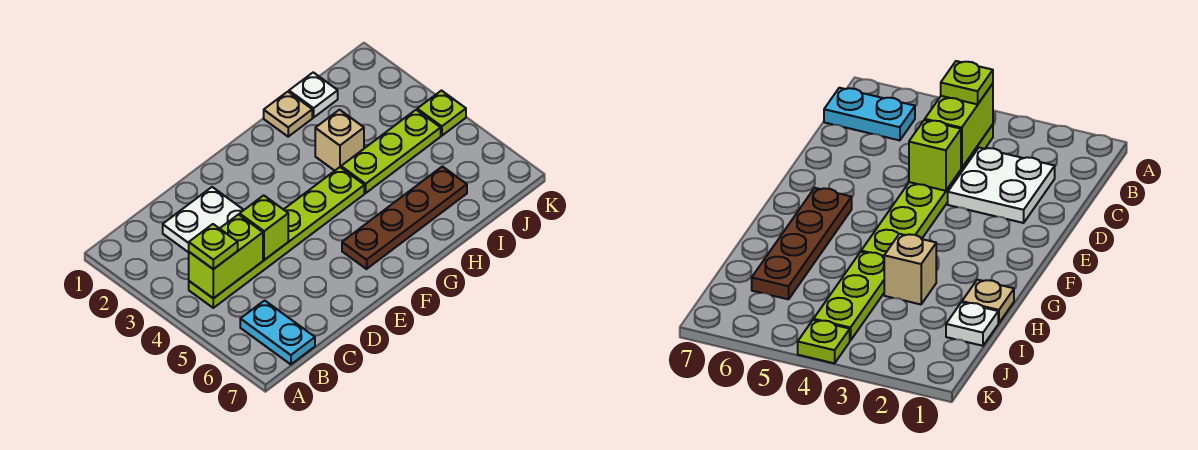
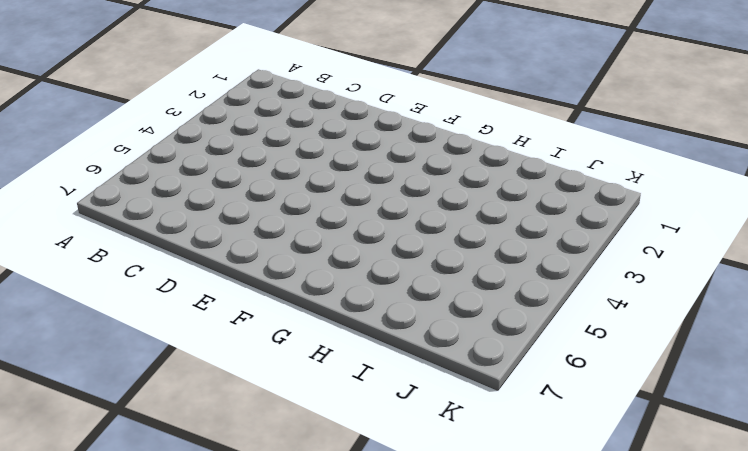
none -> lime 1x6 plate [189,167,364,308]
none -> cyan 1x2 plate [240,300,315,364]
none -> white 2x2 plate [163,187,243,252]

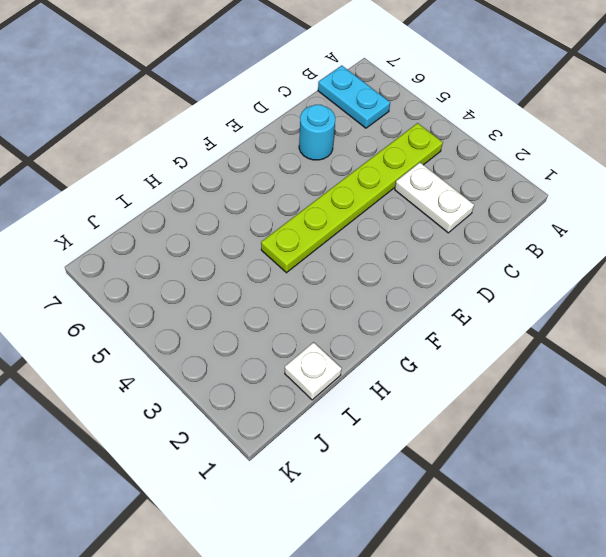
white 1x2 plate [395,163,474,233] -> white 2x2 plate [163,187,243,252]
cyan 1x1 round brick [299,105,335,160] -> none
none -> brown 1x4 plate [342,166,467,269]
none -> tan 1x1 plate [264,92,312,137]
none -> tan 1x1 brick [315,110,364,171]

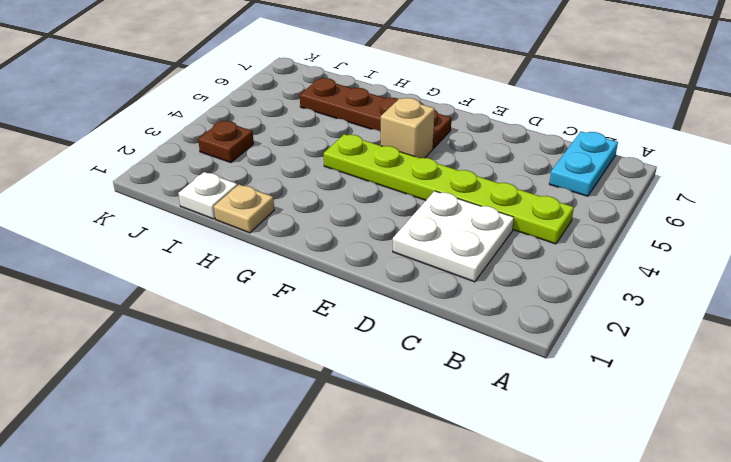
tan 1x1 brick [380,98,435,158] -> tan 1x1 brick moved to [315,110,364,171]
brown 1x1 plate [198,121,254,163] -> none
none -> lime 1x3 plate [341,110,441,193]
none -> lime 1x1 plate [417,91,466,136]
none -> lime 1x2 brick [189,214,263,298]

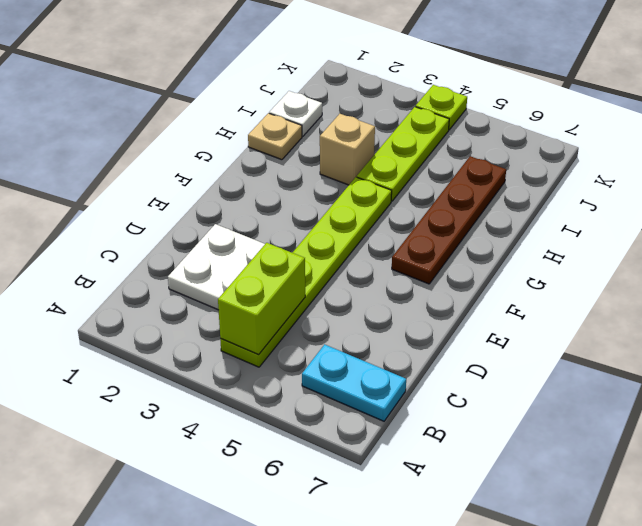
none -> lime 1x1 brick [240,195,288,260]
none -> lime 1x1 plate [189,224,238,269]

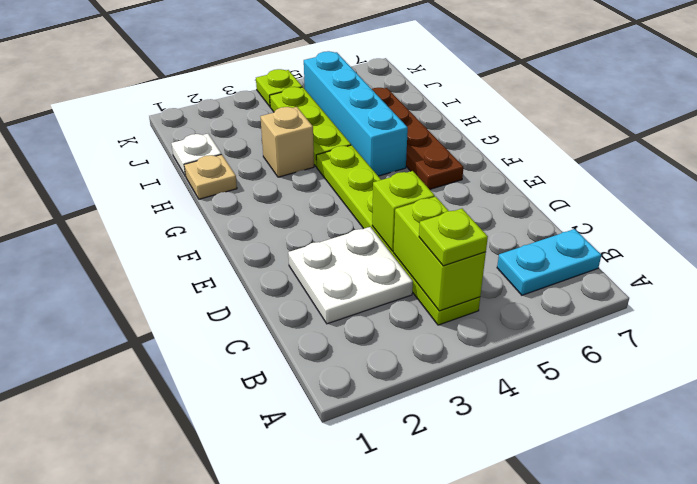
cyan 1x4 brick [304,51,408,176] -> none

